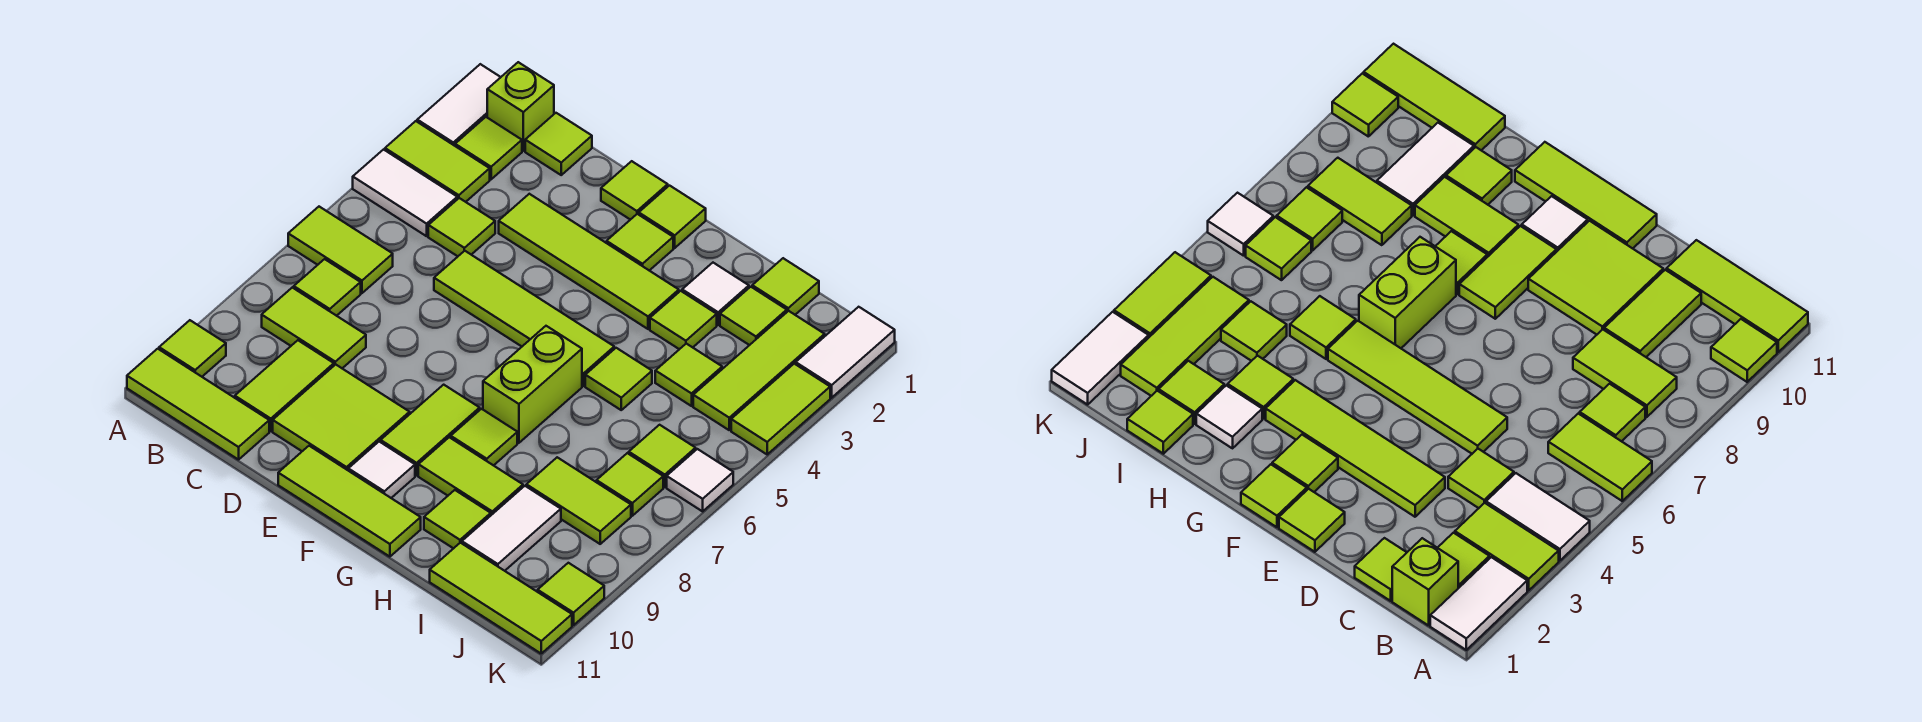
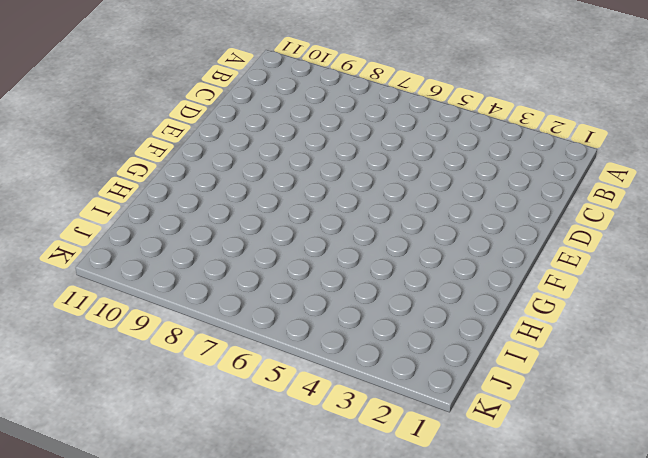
none -> white 1x2 tile [417,64,501,146]
none -> lime 1x2 tile [385,121,490,202]
none -> white 1x2 tile [353,150,457,236]
none -> lime 1x2 tile [288,207,393,293]

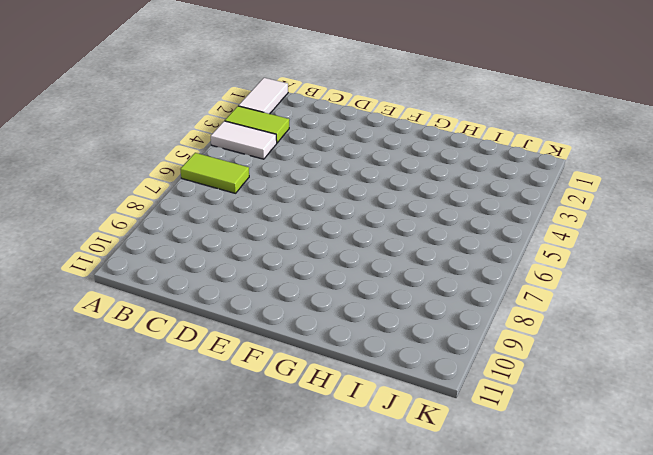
none -> lime 1x1 tile [159,320,226,377]
none -> lime 1x3 tile [127,349,269,460]
none -> lime 1x1 brick [487,62,554,151]
none -> lime 1x1 tile [455,117,522,179]

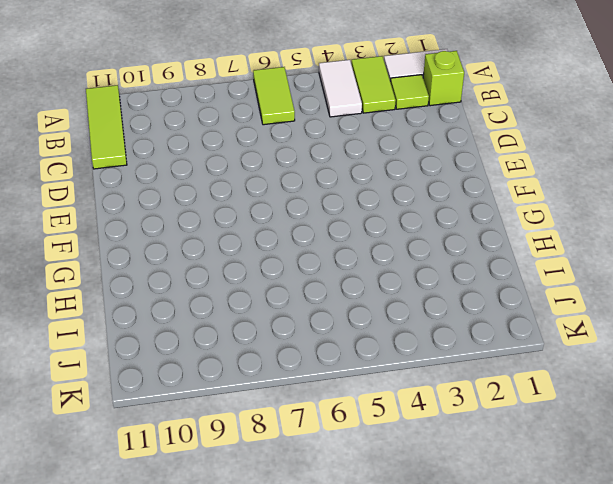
none -> lime 1x1 tile [159,320,226,377]
none -> lime 1x1 tile [294,259,361,316]
none -> lime 1x2 tile [262,288,366,368]
none -> lime 1x1 tile [525,113,592,175]

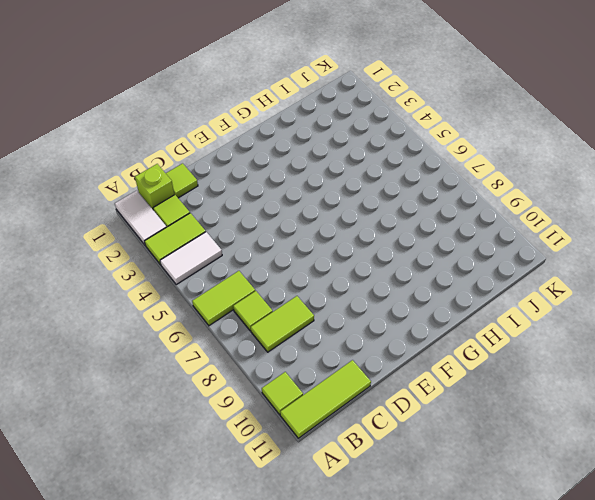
none -> lime 1x1 tile [428,198,495,256]
none -> lime 1x2 tile [235,340,334,431]
none -> lime 1x4 tile [499,194,679,329]
none -> lime 1x4 tile [434,251,614,386]

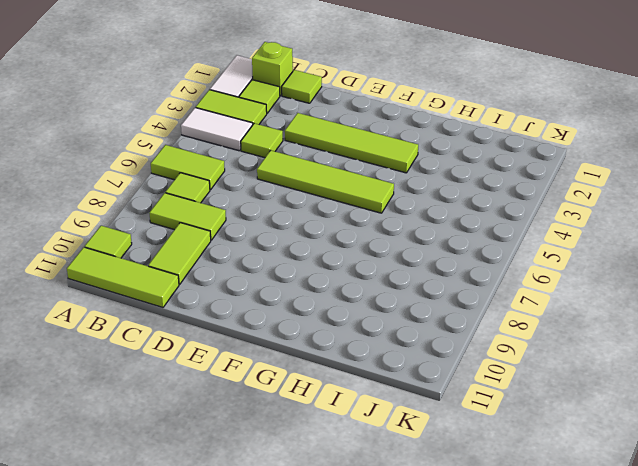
none -> lime 2x2 tile [273,364,410,470]
none -> lime 1x1 tile [601,161,668,220]
none -> lime 1x3 tile [278,446,421,557]
none -> lime 1x1 tile [639,186,706,248]

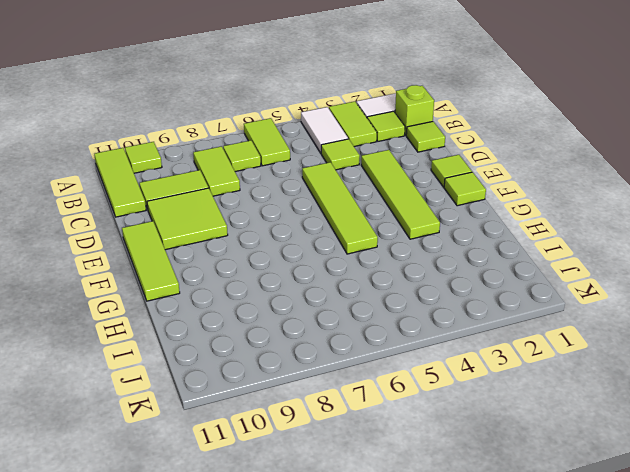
none -> lime 1x1 tile [607,214,673,271]
none -> lime 1x2 tile [381,385,480,475]
none -> white 1x1 tile [348,442,415,498]
none -> lime 1x2 brick [483,326,582,443]

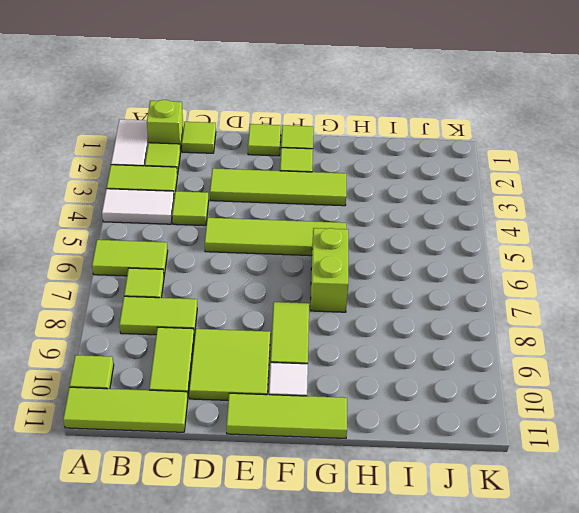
none -> lime 1x1 tile [451,409,517,466]
none -> lime 1x2 tile [418,437,523,515]
none -> white 1x1 tile [682,263,749,325]
none -> lime 1x1 tile [650,291,717,349]

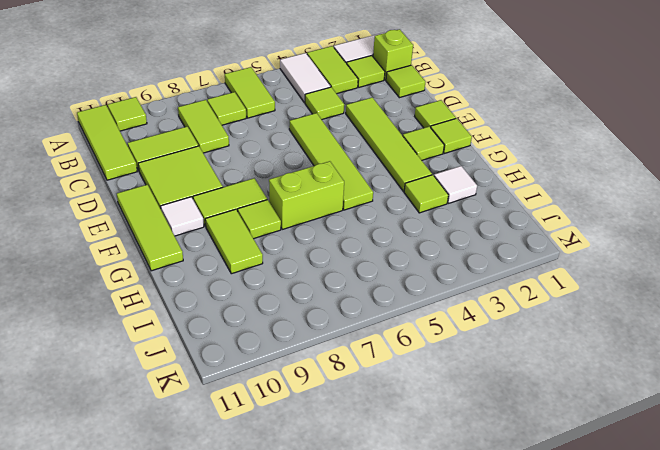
none -> lime 1x1 tile [585,348,652,410]
none -> lime 1x1 tile [424,490,491,549]
none -> lime 1x1 tile [752,258,819,315]
none -> lime 1x1 tile [720,287,787,345]

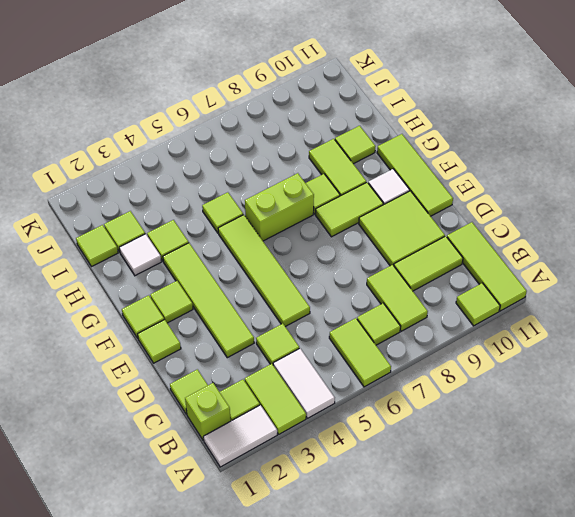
none -> lime 1x1 tile [655,344,722,406]
none -> lime 1x2 tile [526,457,631,544]
none -> white 1x2 tile [462,486,561,571]
none -> lime 1x3 tile [430,543,572,653]

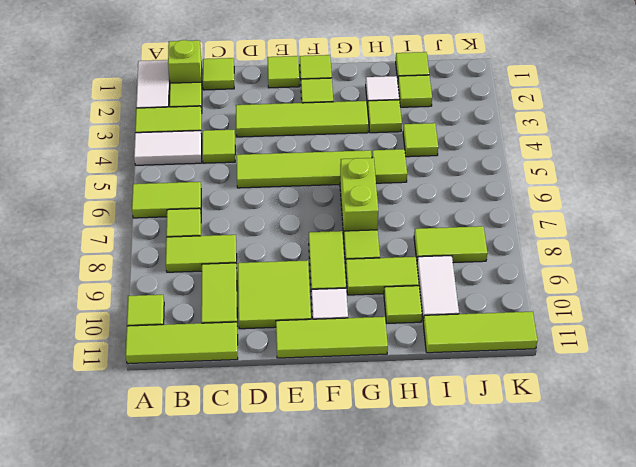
none -> lime 1x3 tile [693,311,825,430]
none -> lime 1x1 tile [629,425,696,487]
none -> lime 1x1 tile [597,453,663,516]
none -> white 1x2 tile [796,307,895,398]

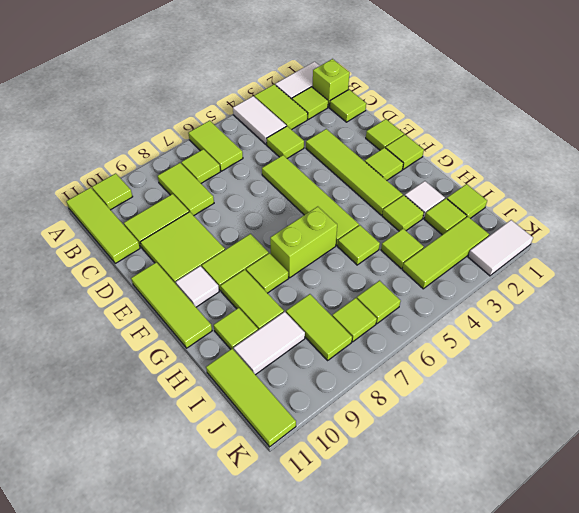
none -> lime 1x2 tile [731,364,830,454]
none -> white 1x1 tile [667,449,733,511]
none -> lime 1x1 tile [538,563,604,625]

